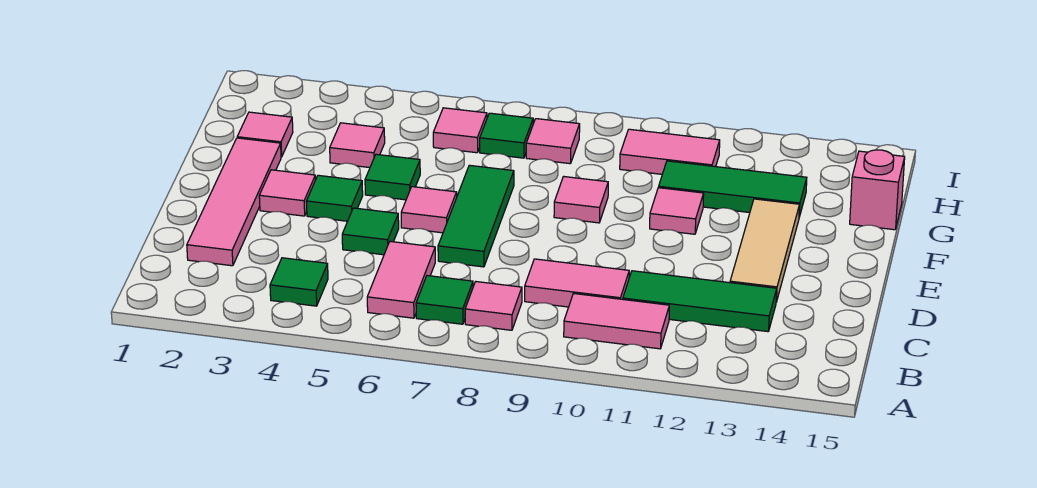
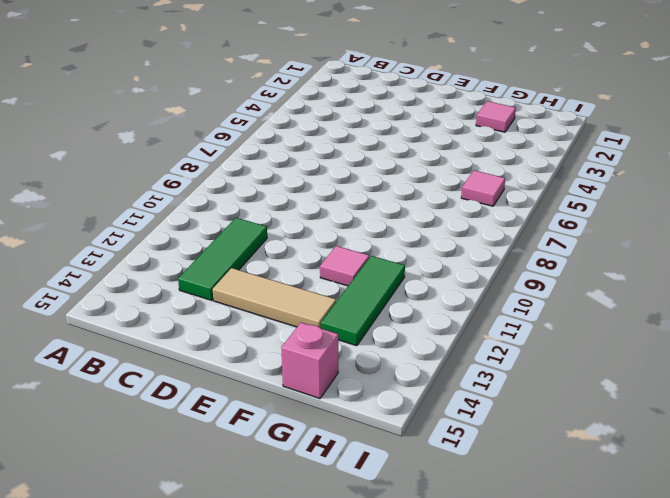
none -> green 1x1 tile [270,258,328,306]
none -> pink 1x2 tile [367,241,435,318]
none -> green 1x1 tile [416,276,473,324]

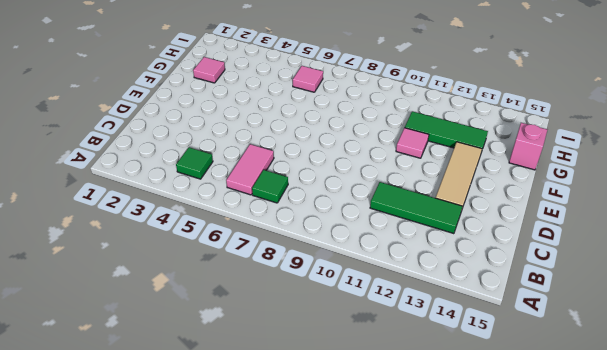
none -> pink 1x1 tile [465,282,522,330]
none -> pink 1x2 tile [564,293,669,349]
none -> pink 1x4 tile [187,138,281,266]

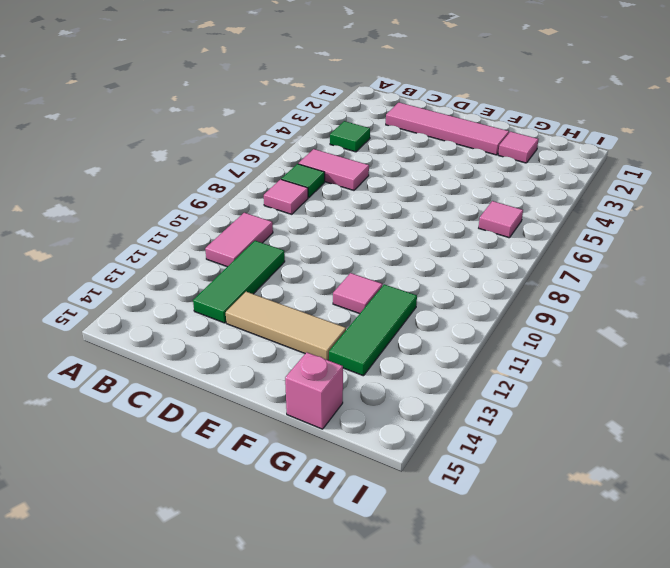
none -> pink 1x2 tile [525,259,629,307]
none -> green 1x1 tile [342,208,399,255]
none -> green 1x3 tile [438,165,514,267]

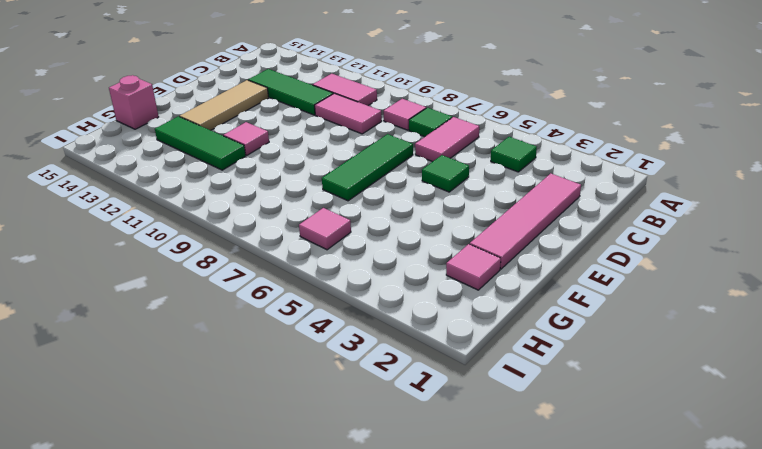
none -> pink 1x1 tile [259,170,316,216]
none -> green 1x1 tile [306,175,363,221]
none -> pink 1x1 tile [401,187,457,233]

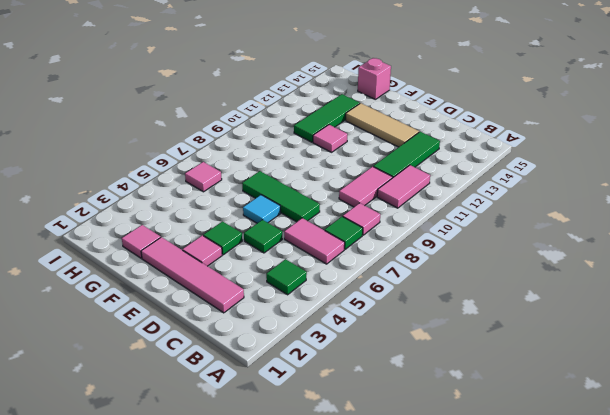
cyan 1x1 tile [243,195,281,223] -> pink 1x1 tile [401,187,457,233]
none -> green 1x1 tile [365,154,420,200]
none -> pink 1x1 tile [554,176,608,223]
none -> pink 1x1 tile [330,123,385,168]

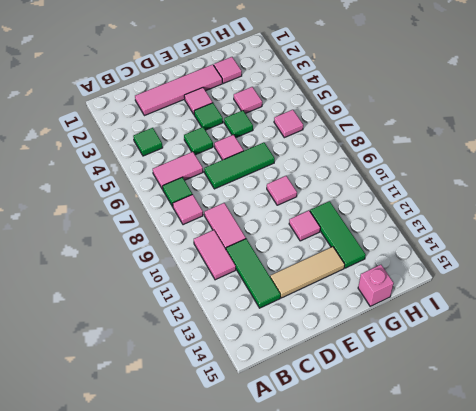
none -> green 1x1 tile [480,113,533,158]
none -> pink 1x1 tile [526,119,580,164]
none -> pink 1x2 tile [620,129,720,174]

